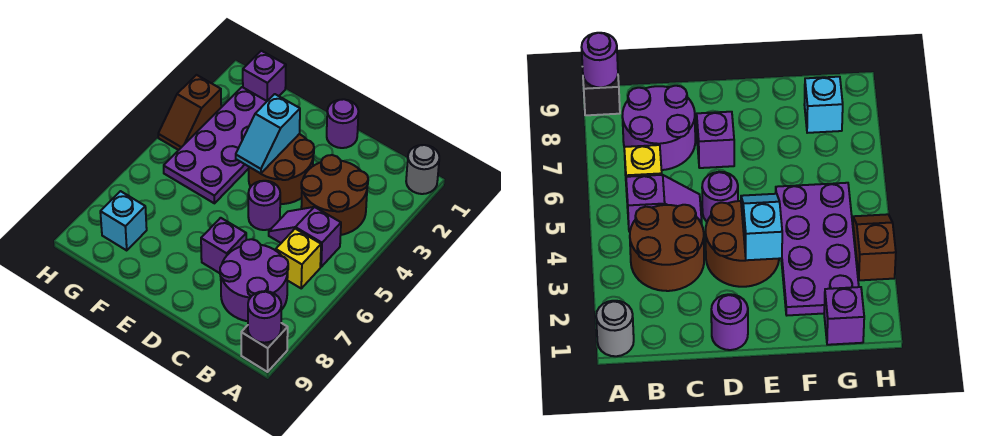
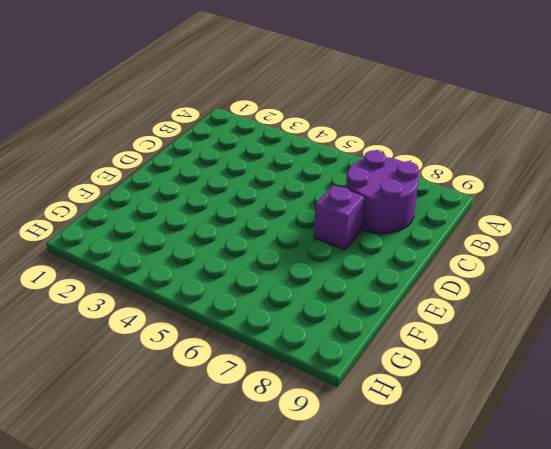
none -> grey 1x1 round brick [406,145,439,194]
none -> black 1x1 brick [241,323,288,372]
none -> brown 2x2 round brick [301,155,368,235]

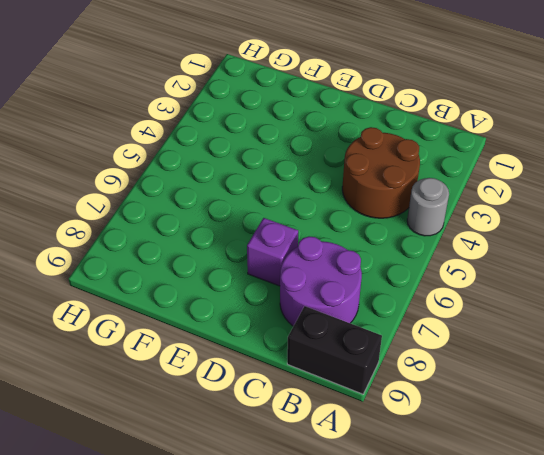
grey 1x1 round brick [407,178,449,236] -> grey 1x1 round brick moved to [406,145,439,194]
black 1x2 brick [287,306,382,394] -> black 1x1 brick [241,323,288,372]
none -> purple 1x2 slope [269,207,341,267]
none -> yellow 1x1 brick [276,229,321,288]
none -> purple 1x1 round brick [327,99,359,148]

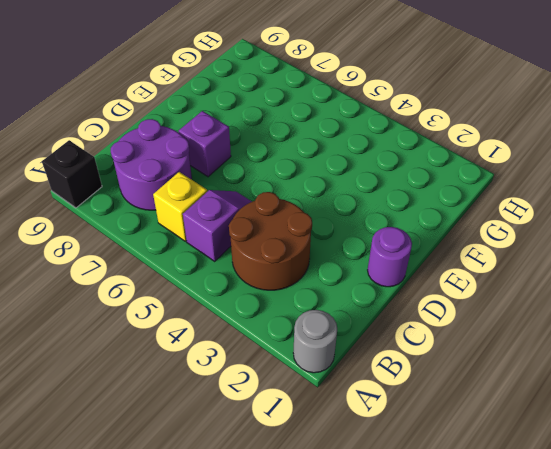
none -> brown 2x2 round brick [249,134,314,204]
none -> purple 1x1 round brick [248,181,280,230]
none -> purple 2x4 plate [164,87,267,203]

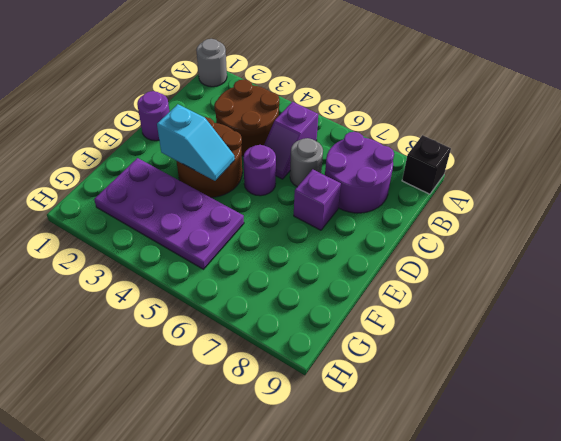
grey 1x1 round brick [290,138,323,187] -> none
none -> yellow 1x1 brick [276,229,321,288]
none -> purple 1x1 brick [243,51,286,101]
none -> cyan 1x1 brick [100,191,147,251]

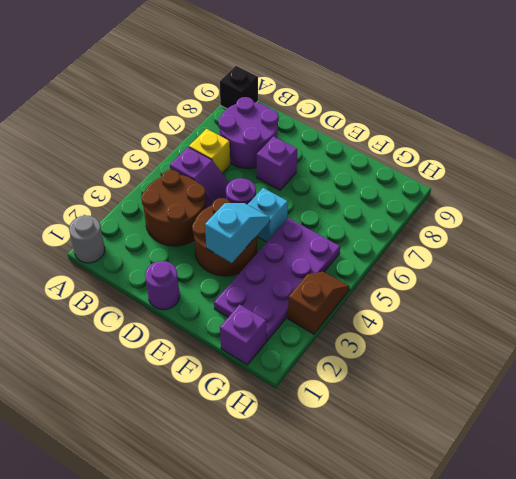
cyan 1x1 brick [248,188,288,242] -> cyan 1x1 brick moved to [100,191,147,251]
none -> purple 1x1 round brick [248,291,281,343]

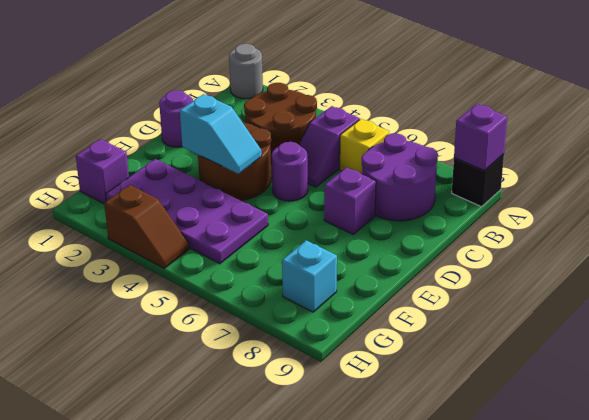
purple 1x1 brick [454,104,507,170] -> purple 1x1 round brick [248,291,281,343]

